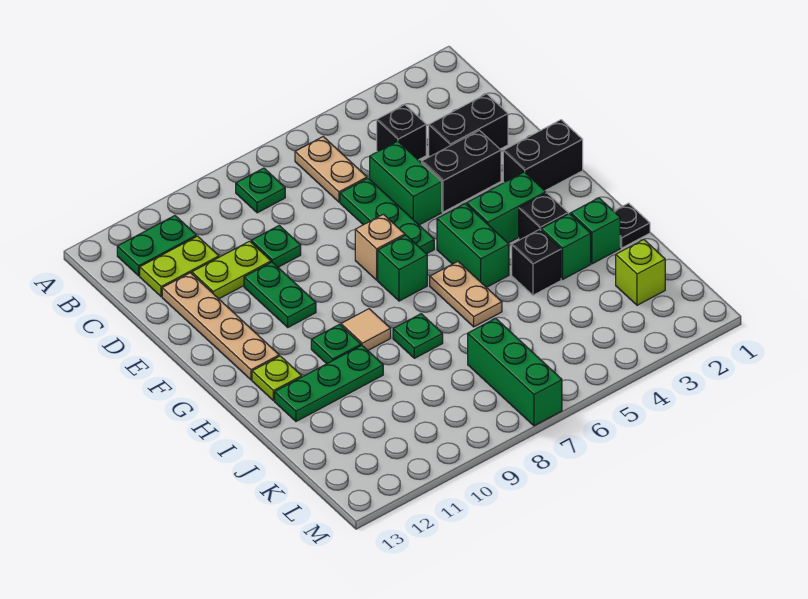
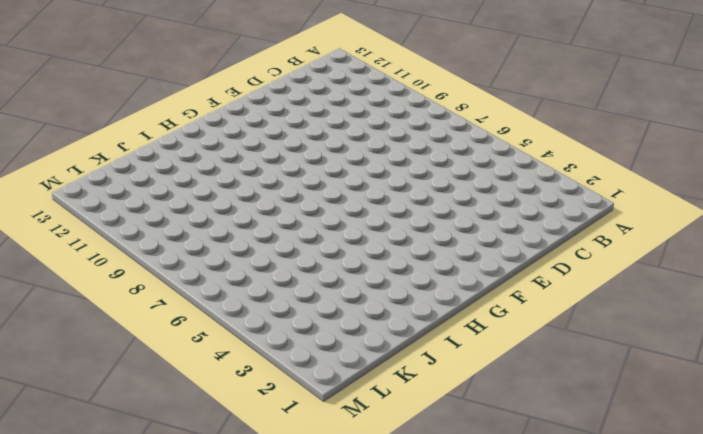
none -> tan 1x2 plate [295,137,367,202]
none -> green 1x1 plate [236,168,285,213]
none -> green 1x2 plate [117,216,196,276]
none -> black 1x1 brick [377,105,426,160]

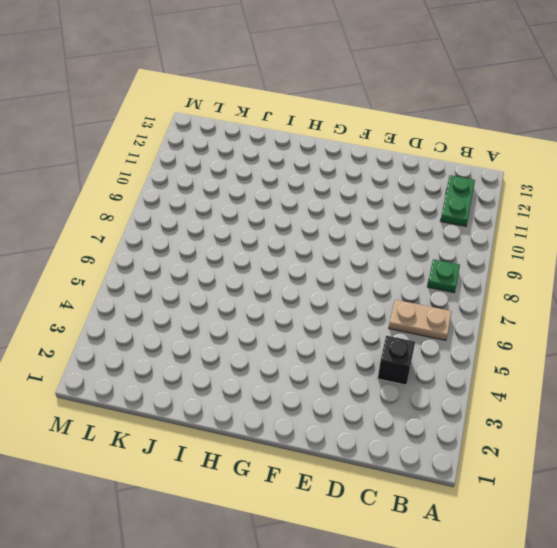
none -> lime 1x2 plate [140,236,219,297]
none -> black 1x2 brick [429,94,508,157]
none -> green 1x2 brick [370,141,442,225]
none -> green 1x3 plate [340,178,434,254]

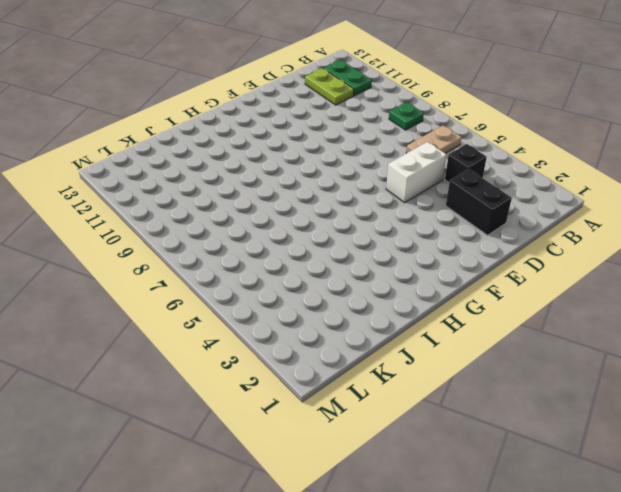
white 1x2 brick [386,142,446,203] -> green 1x2 brick [370,141,442,225]
none -> green 1x3 plate [340,178,434,254]
none -> green 1x1 plate [251,226,301,267]
none -> lime 1x2 plate [192,241,271,299]
none -> tan 1x4 plate [162,273,279,380]

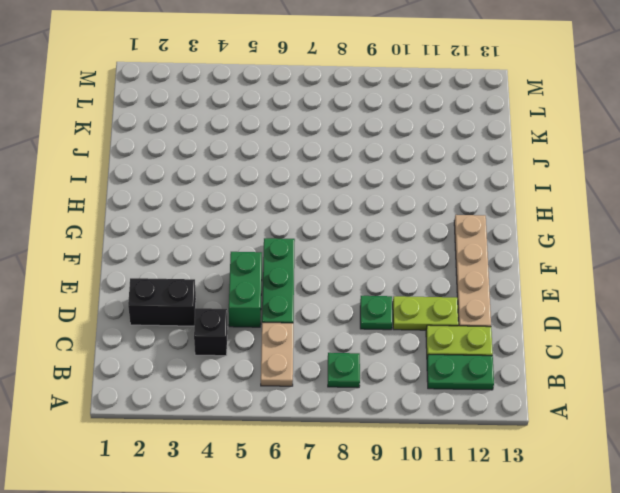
none -> black 1x2 brick [422,130,501,212]
none -> green 1x2 plate [244,262,316,327]
none -> black 1x2 brick [503,120,583,191]
none -> tan 1x1 brick [355,214,405,280]

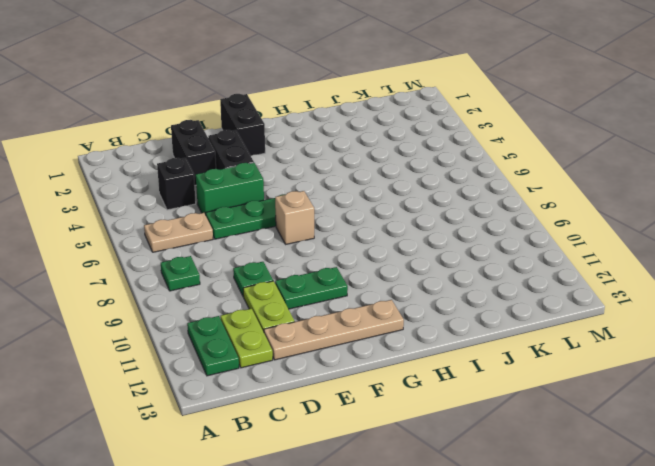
none -> green 1x2 brick [467,172,546,243]
none -> green 1x2 brick [437,204,509,287]
none -> green 1x1 brick [378,235,427,301]
none -> black 1x1 brick [519,193,568,240]

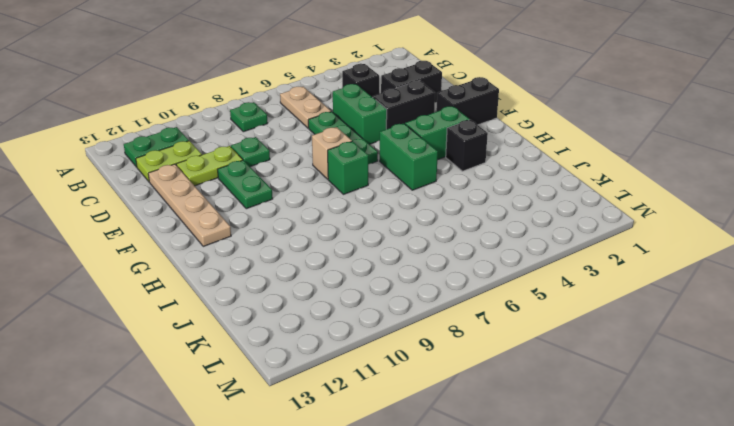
none -> tan 1x2 plate [430,261,502,327]
none -> tan 1x1 tile [341,309,391,350]
none -> green 1x1 plate [311,324,361,364]
none -> lime 1x1 plate [252,356,302,401]

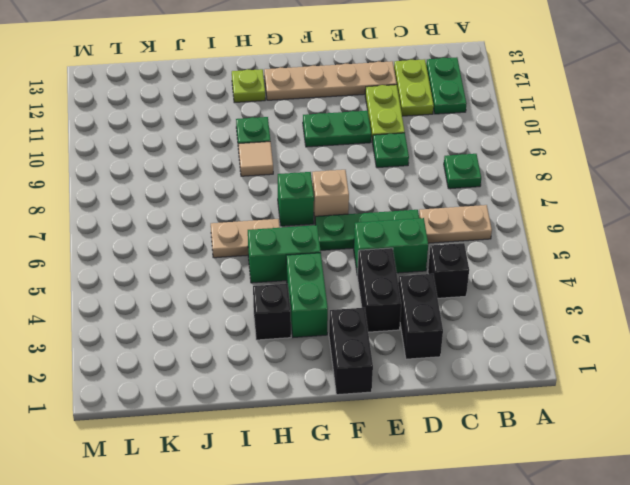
none -> black 1x1 plate [614,203,650,248]
none -> green 1x1 brick [571,198,620,264]
none -> green 1x1 brick [541,214,591,279]
none -> black 1x1 brick [512,229,561,295]

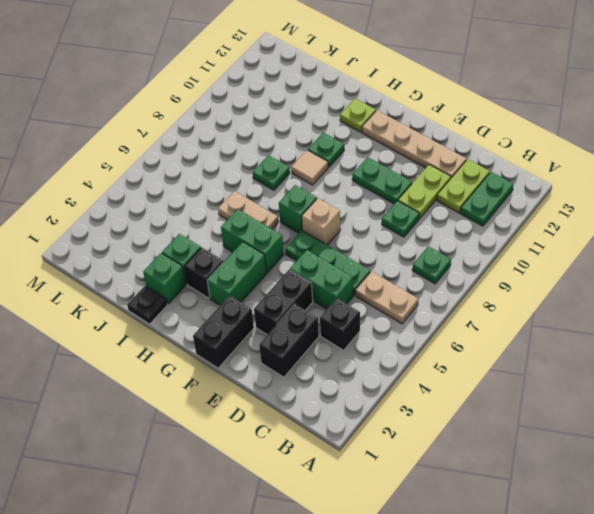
none -> black 1x1 brick [512,229,561,295]
none -> green 1x3 plate [275,345,383,421]
none -> lime 1x1 brick [616,239,665,305]
none -> green 1x3 brick [468,318,562,426]

